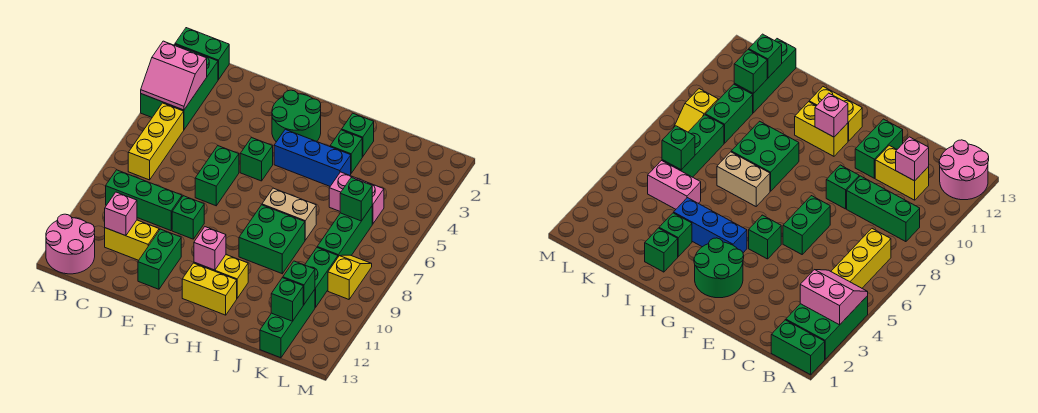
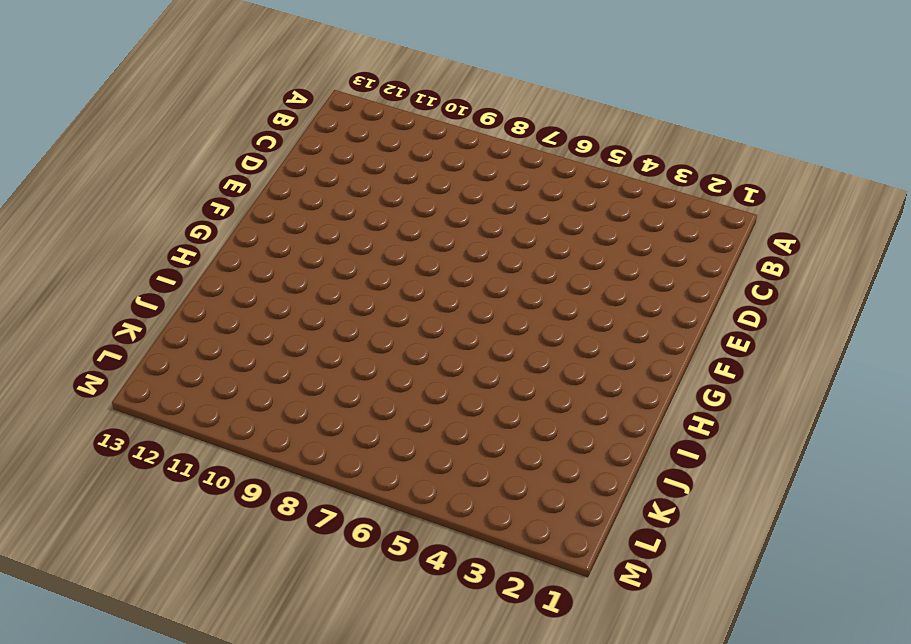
none -> green 1x2 brick [175,28,229,80]
none -> green 2x3 brick [141,44,218,129]
none -> pink 2x2 round brick [46,214,95,274]

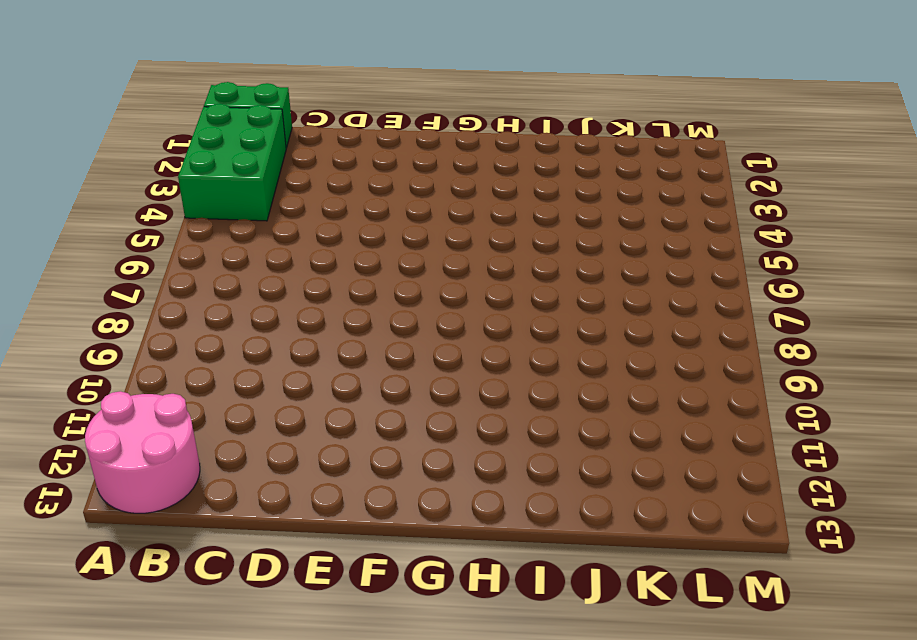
none -> yellow 1x3 brick [128,103,184,180]
none -> green 1x3 brick [106,170,182,231]
none -> yellow 1x2 brick [105,220,159,260]

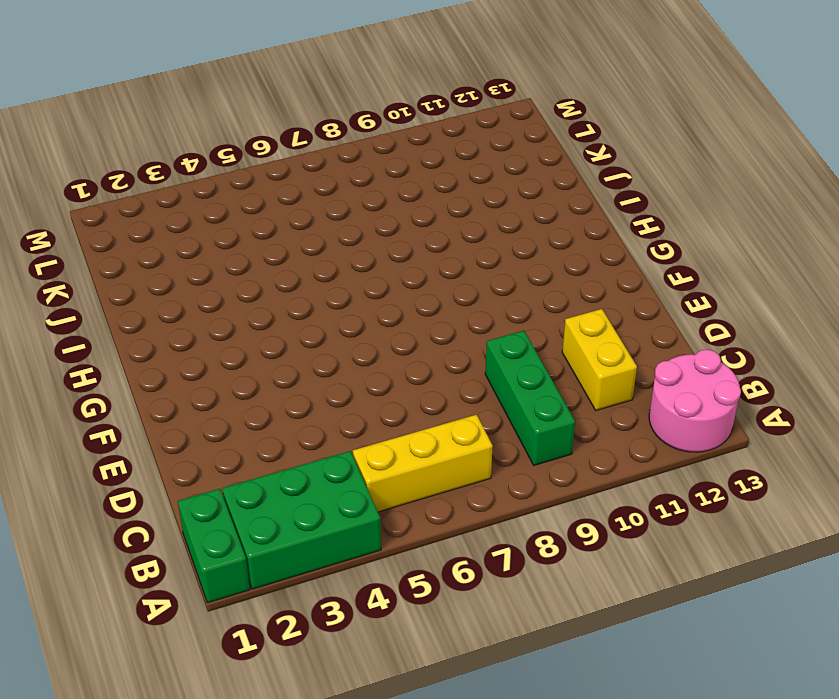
none -> green 1x2 brick [195,146,239,206]
none -> green 1x1 brick [172,196,204,239]
none -> green 1x2 brick [138,229,181,289]

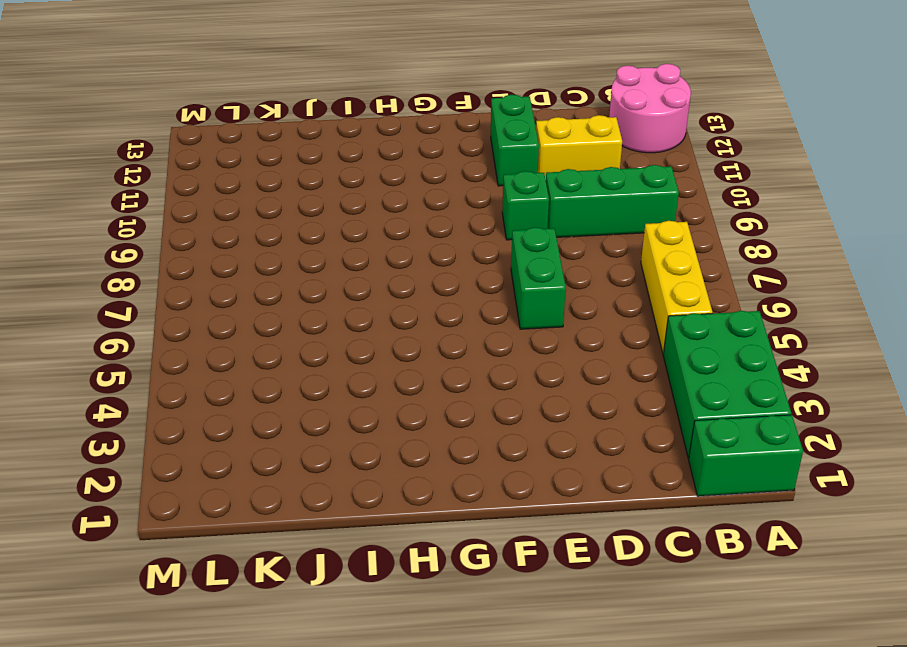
none -> green 2x2 round brick [272,90,321,142]
none -> green 1x1 brick [240,137,273,181]
none -> blue 1x3 brick [274,129,351,186]

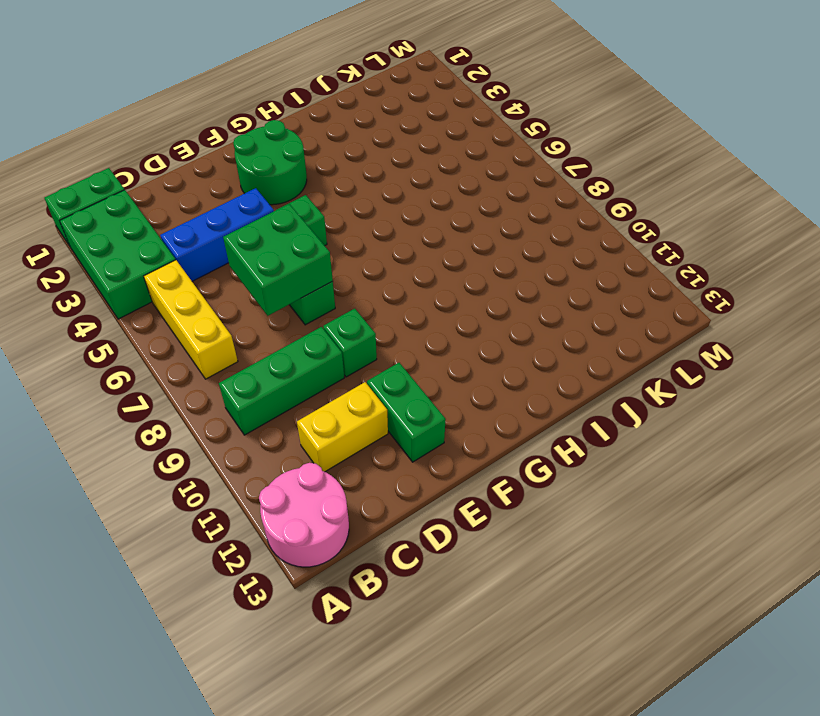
blue 1x3 brick [160,188,274,281] -> blue 1x3 brick moved to [274,129,351,186]
green 2x2 brick [223,204,333,316] -> green 2x2 brick moved to [239,205,305,274]
none -> yellow 1x2 brick [194,255,248,298]
none -> yellow 1x2 brick [182,263,237,315]
none -> tan 1x2 brick [262,188,316,240]

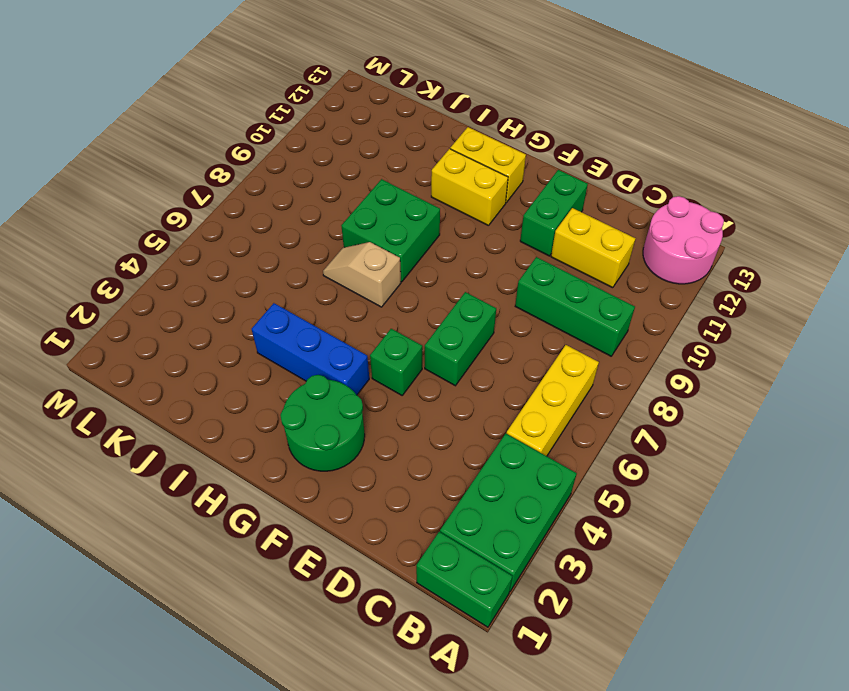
tan 1x2 slope [323,242,401,307] -> tan 1x2 brick [262,188,316,240]
none -> green 1x1 brick [172,196,204,239]
none -> green 1x1 brick [342,113,374,157]
none -> green 1x1 brick [330,130,362,173]

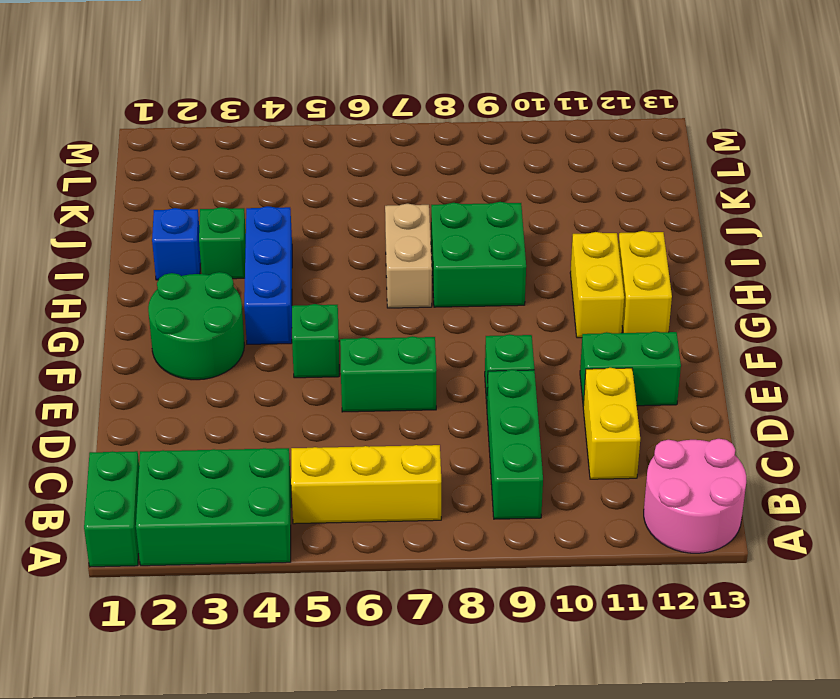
blue 1x1 brick [152,208,201,280] -> green 1x1 brick [342,113,374,157]
none -> pink 1x2 brick [329,172,384,224]
none -> green 1x3 brick [317,207,372,257]
none -> green 1x2 brick [305,248,338,308]

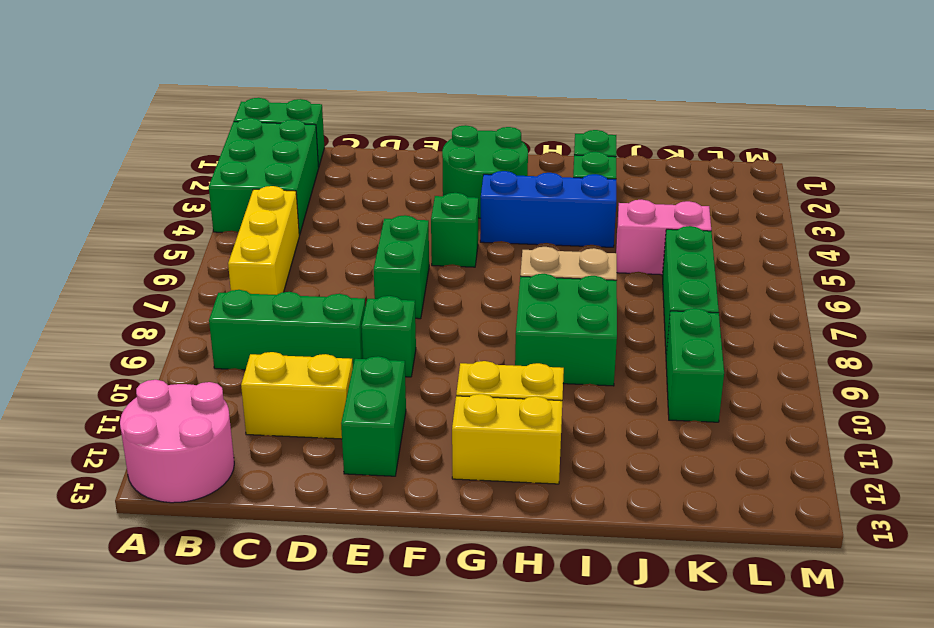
none -> green 1x3 brick [260,289,315,358]
none -> yellow 1x2 slope [328,255,372,299]
none -> pink 2x2 slope [141,41,207,110]

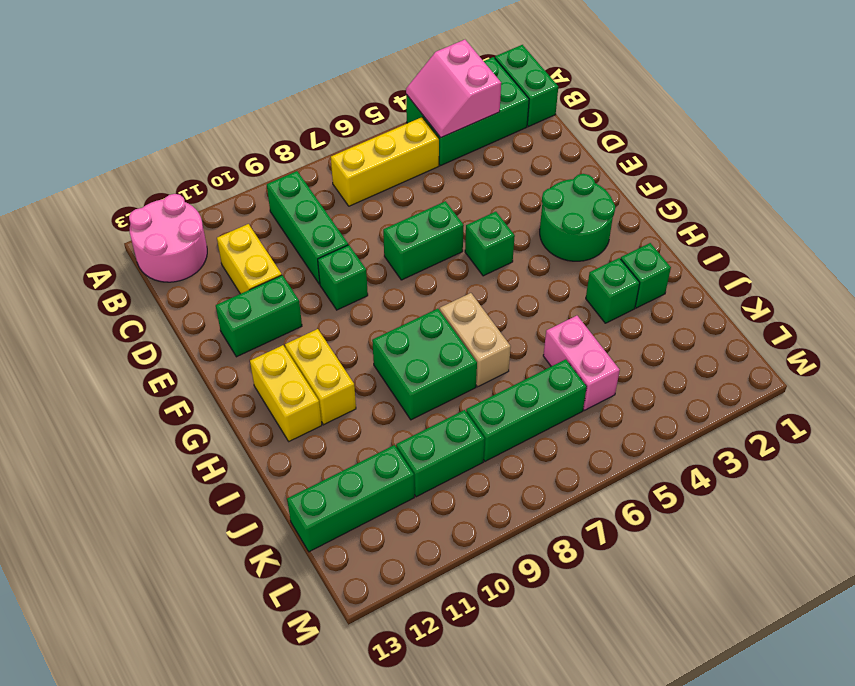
none -> blue 1x3 brick [274,129,351,186]
none -> yellow 1x2 slope [328,255,372,299]
none -> pink 1x1 brick [105,192,137,236]

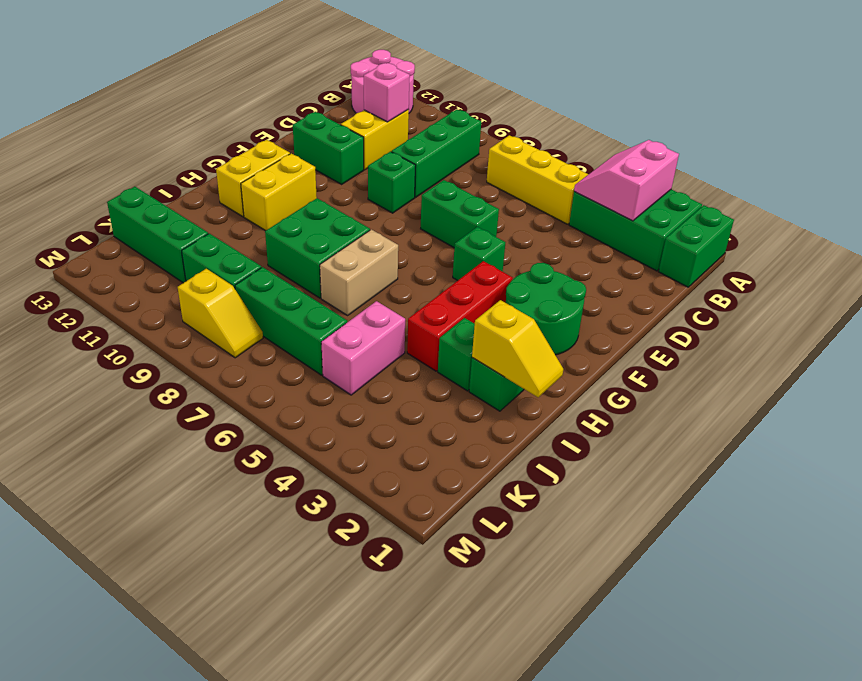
red 1x3 brick [407,261,512,371] -> blue 1x3 brick [274,129,351,186]
yellow 1x2 slope [472,300,563,397] -> none
none -> pink 1x1 brick [194,227,226,270]
none -> green 1x1 brick [340,178,372,221]
none -> green 1x1 brick [283,261,315,304]

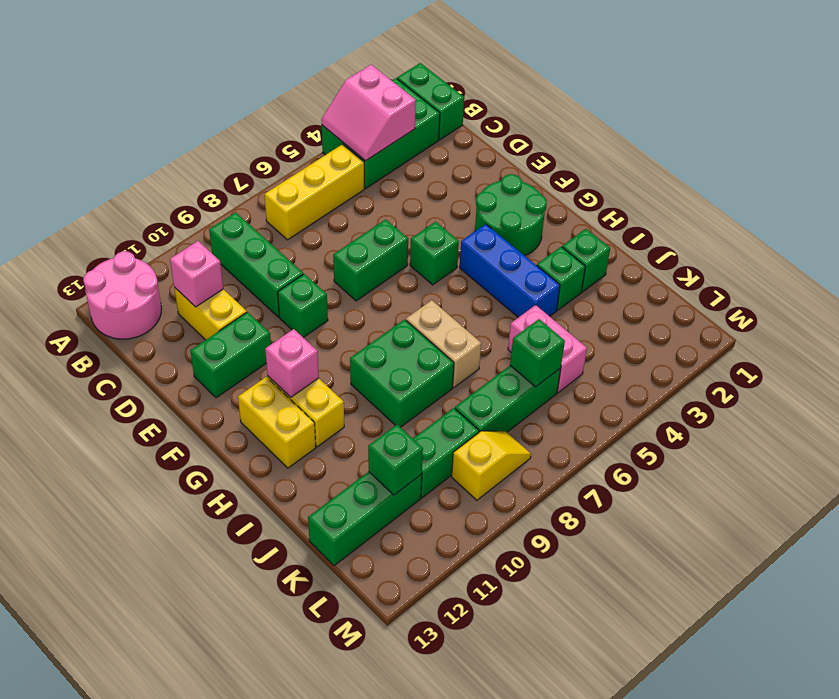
none -> green 1x1 brick [271,278,303,321]

